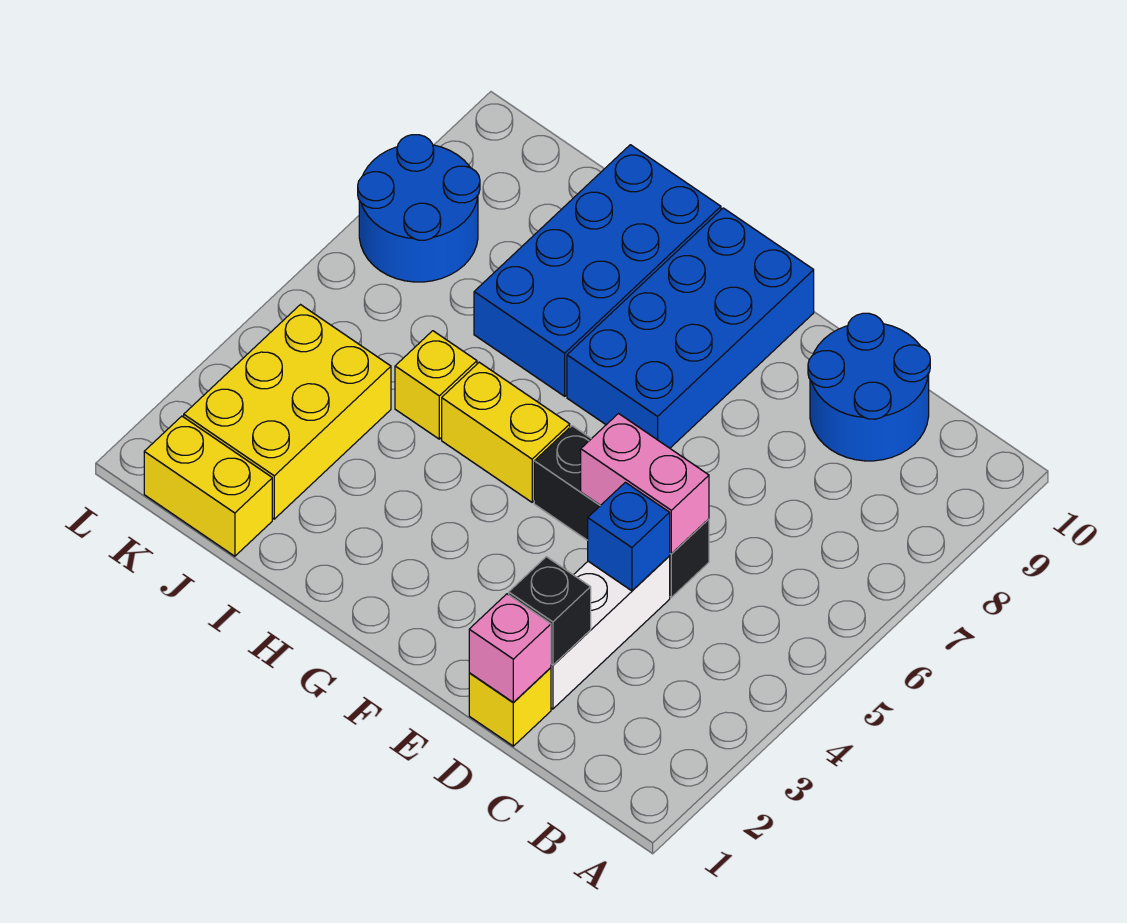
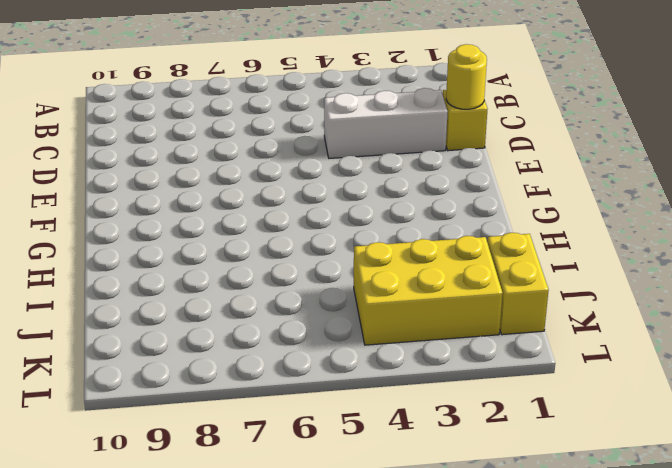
yellow 1x1 round brick [446,44,487,109] -> pink 1x1 brick [469,594,551,702]
none -> blue 2x2 round brick [808,313,930,461]
none -> black 1x3 brick [534,426,709,597]
none -> blue 2x4 brick [567,208,814,448]

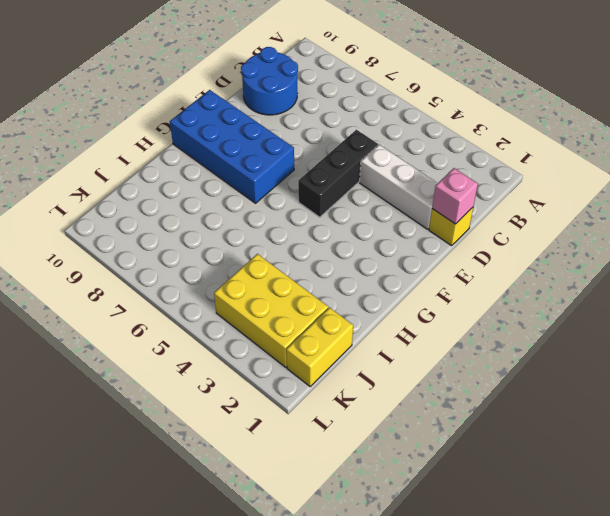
none -> yellow 1x2 brick [442,362,570,502]
none -> blue 2x4 brick [474,145,721,396]
none -> yellow 1x1 brick [395,331,477,439]

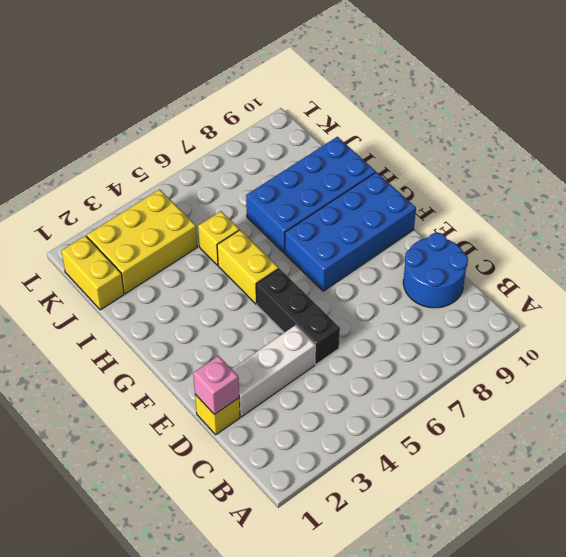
none -> blue 2x2 round brick [358,135,480,282]
none -> black 1x1 brick [509,557,591,665]
none -> blue 1x1 brick [588,482,670,591]

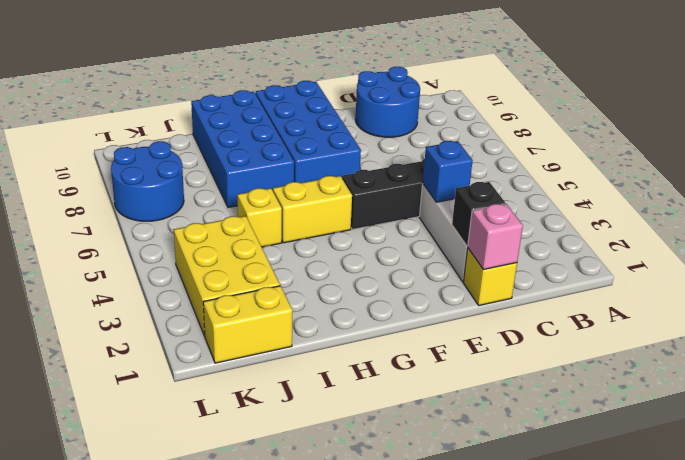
none -> pink 1x2 brick [581,414,709,554]

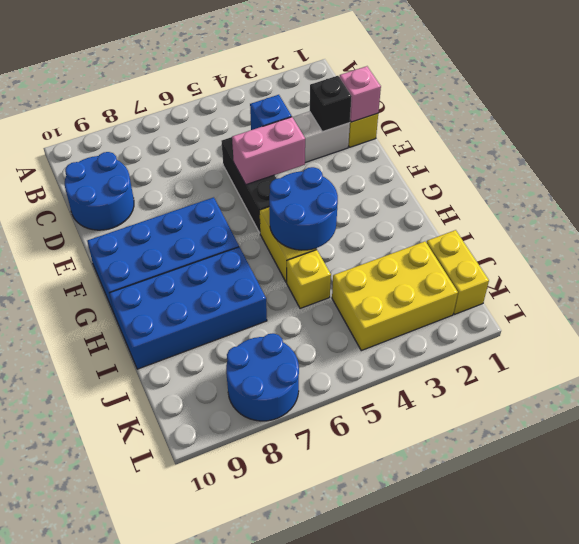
pink 1x2 brick [232,117,305,185] -> pink 1x2 brick turned to [581,414,709,554]
blue 2x2 round brick [269,167,338,250] -> none

